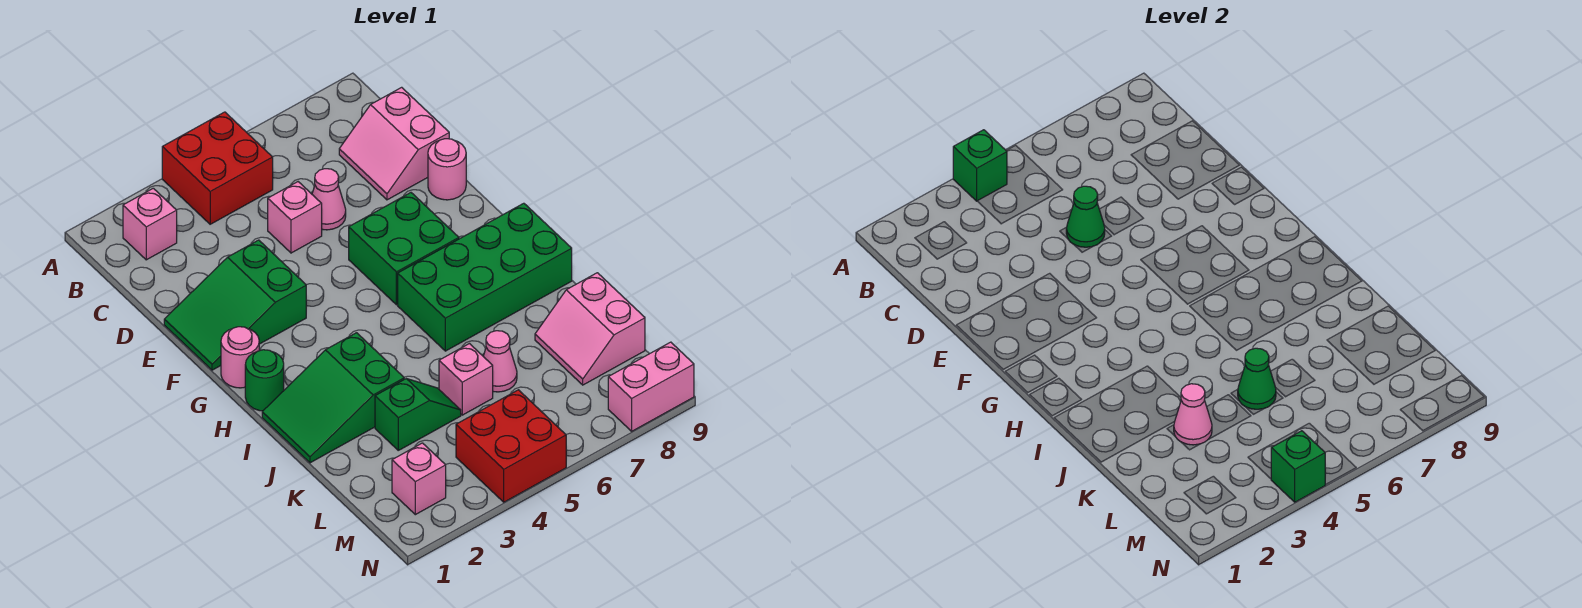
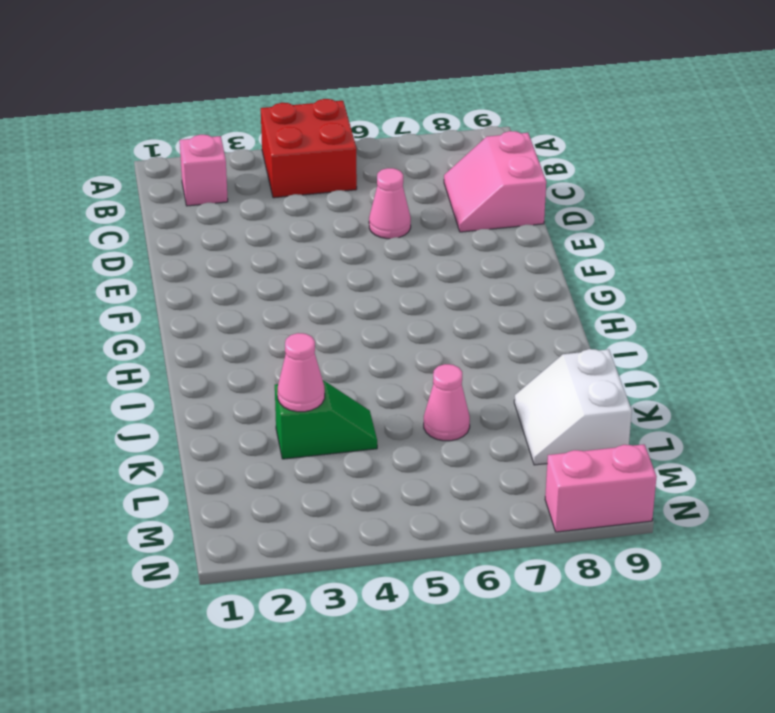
white 2x2 slope [514,349,632,465] -> pink 2x2 slope [535,273,645,385]
none -> pink 1x1 brick [268,182,322,253]
none -> green 2x3 slope [164,240,306,370]
none -> pink 1x1 round brick [428,139,466,200]

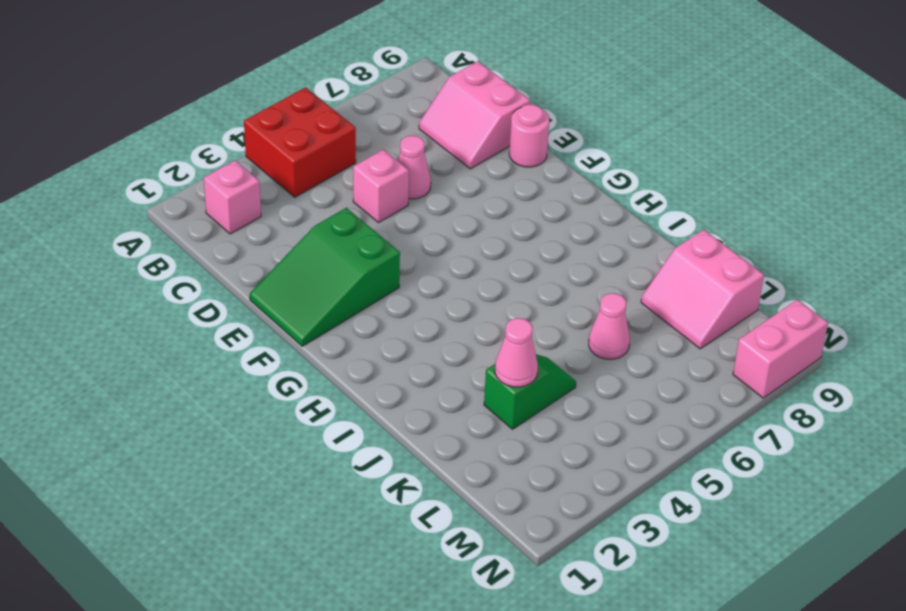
none -> green 2x2 brick [349,193,459,305]
none -> pink 1x1 round brick [221,327,259,388]
none -> green 1x1 round brick [245,350,284,411]

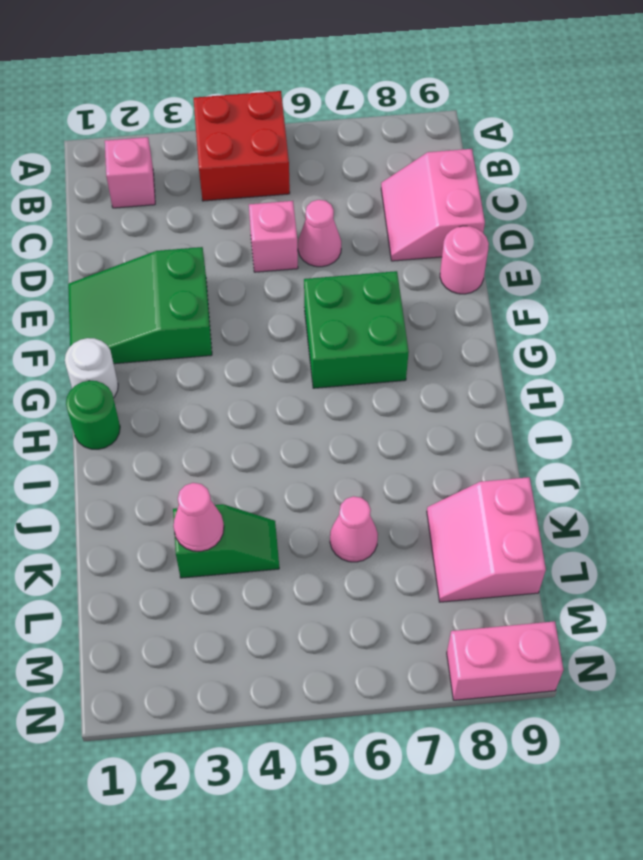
white 1x1 round brick [65,338,118,398] -> pink 1x1 round brick [221,327,259,388]
none -> green 2x4 brick [398,203,572,351]
none -> green 2x3 slope [262,333,404,463]
none -> pink 1x1 brick [439,344,493,415]

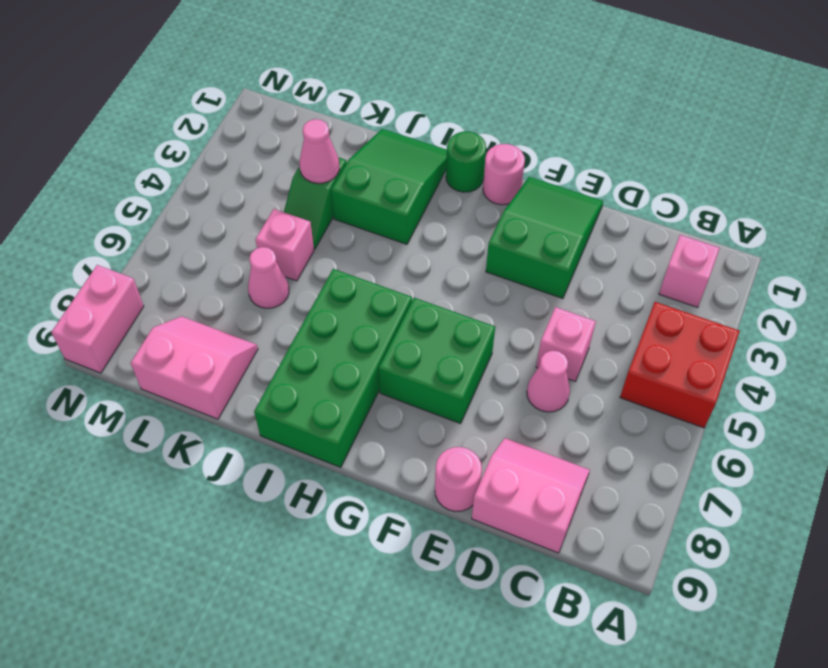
none -> pink 1x1 brick [392,443,446,515]
none -> red 2x2 brick [456,390,566,502]
none -> green 1x1 brick [953,130,1007,201]

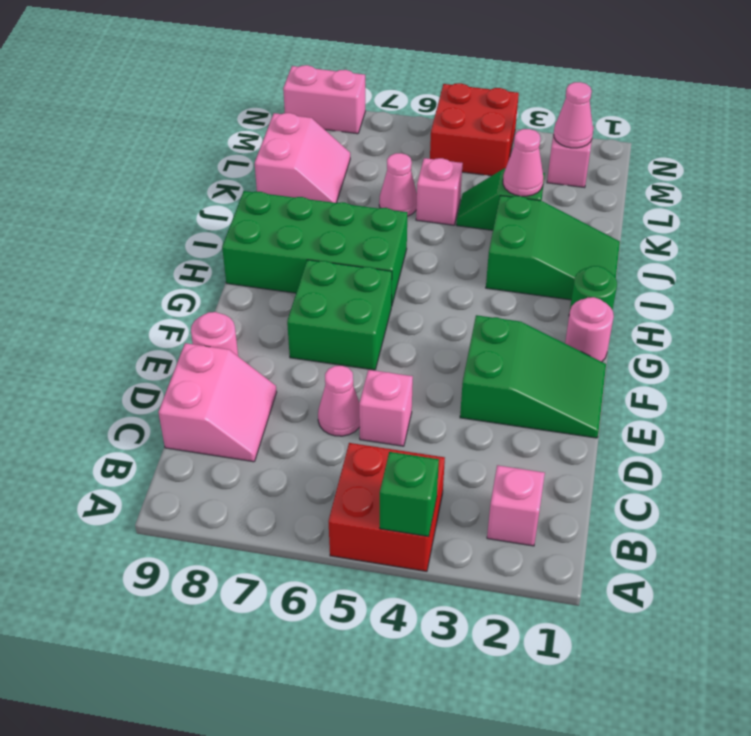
pink 1x1 cone [554,82,593,148] -> none
none -> green 1x1 cone [1066,186,1105,247]
none -> green 1x1 cone [1238,348,1276,409]
none -> green 1x1 brick [1271,431,1325,502]

